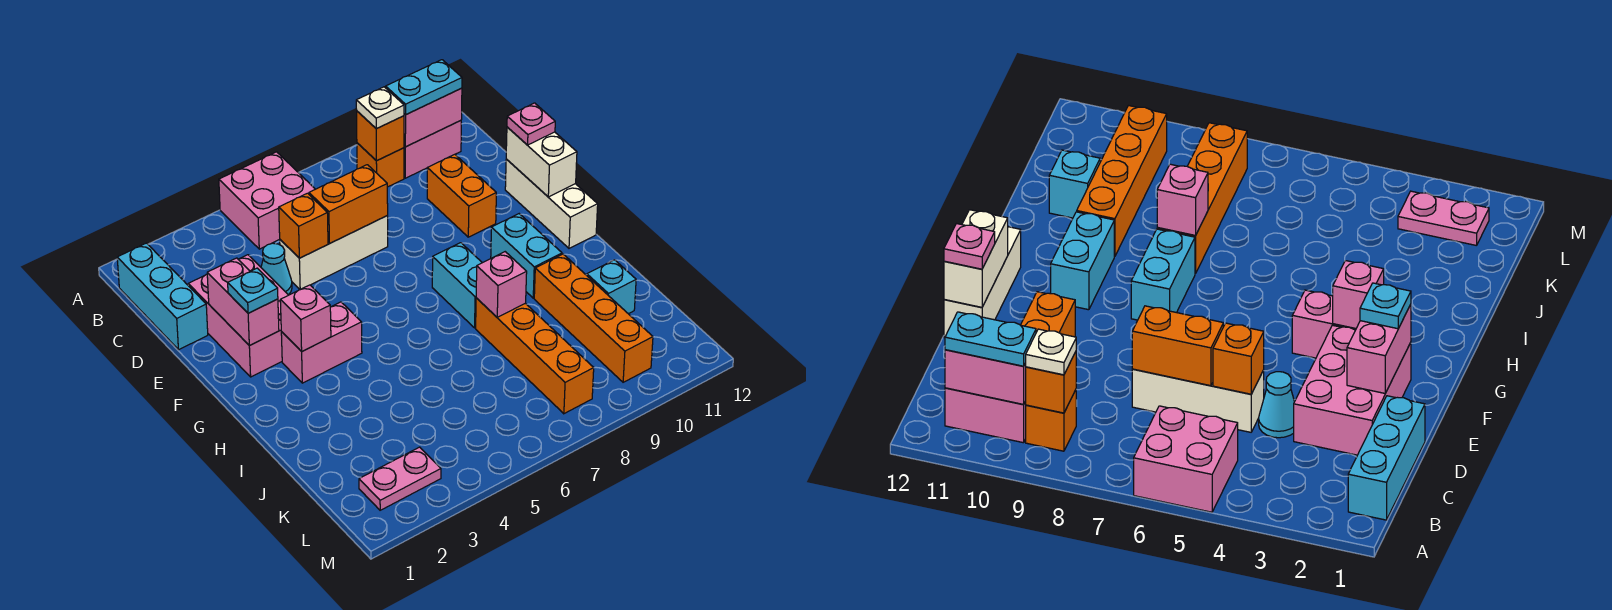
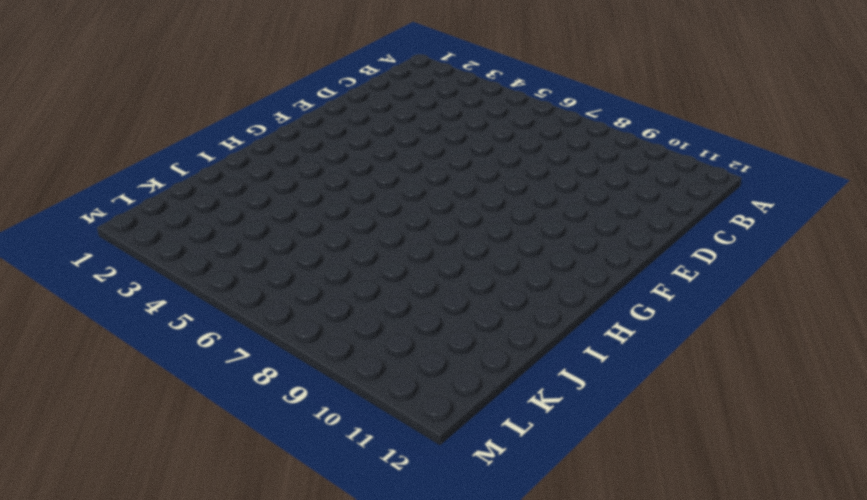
none -> pink 2x2 brick [219,152,315,249]
none -> cyan 1x3 brick [117,243,208,350]
none -> orange 1x1 brick [357,143,404,187]

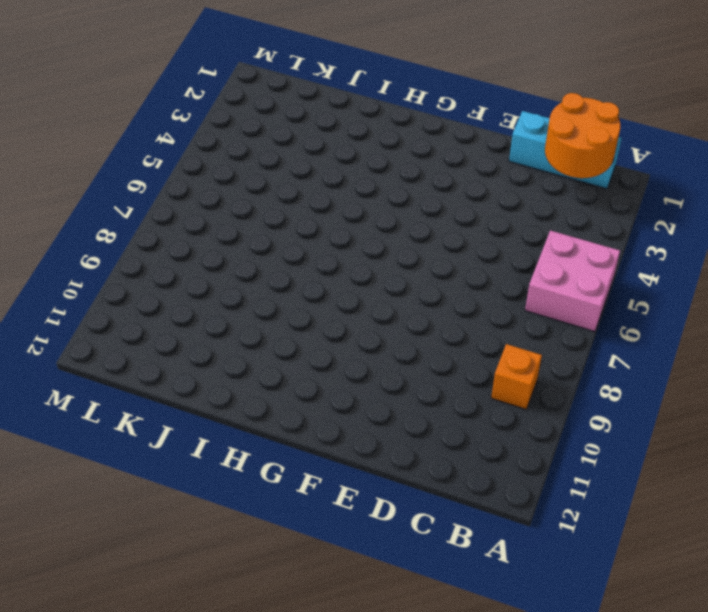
orange 2x2 round brick [545,93,620,178] -> none
none -> pink 1x2 brick [404,121,461,178]
none -> pink 2x3 brick [188,255,288,377]
none -> cyan 1x1 cone [261,243,292,295]

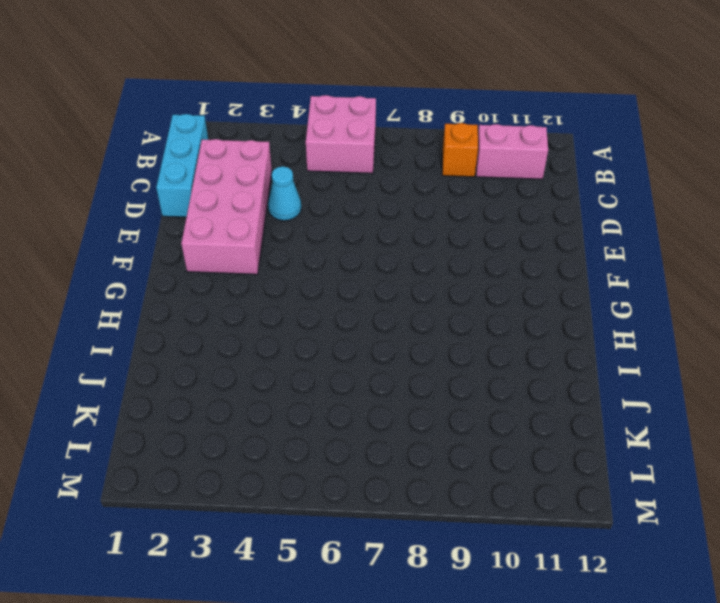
pink 2x4 brick [181,139,272,274] -> pink 2x3 brick [188,255,288,377]
none -> white 1x3 brick [280,216,388,289]
none -> orange 1x2 brick [427,154,496,237]
none -> white 1x3 brick [505,159,598,248]

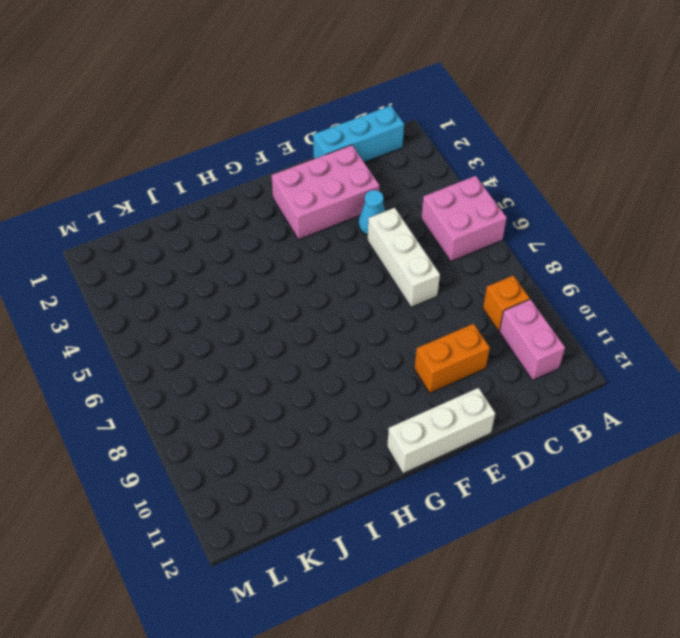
none -> pink 1x2 brick [281,302,362,383]
none -> cyan 1x2 brick [432,243,482,328]
none -> cyan 1x2 brick [491,214,562,298]

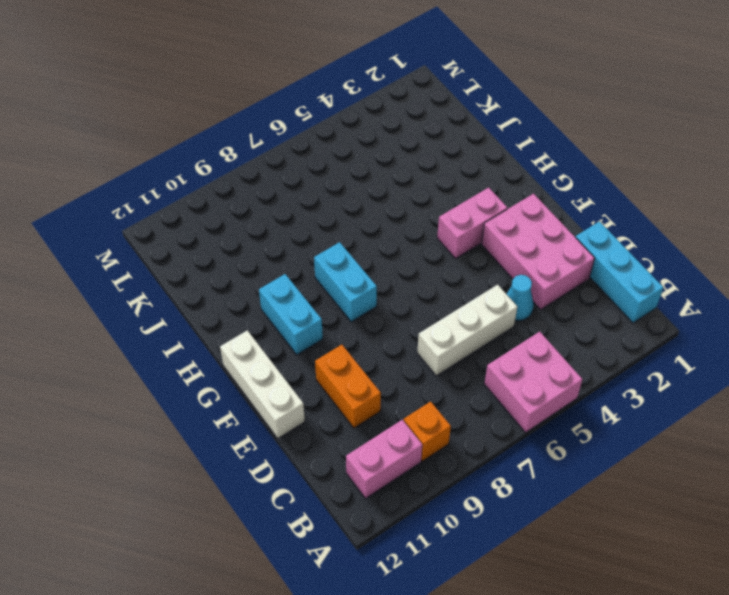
none -> orange 1x4 brick [476,298,594,414]
none -> orange 1x4 brick [534,254,653,382]
none -> cyan 1x1 brick [587,260,636,314]

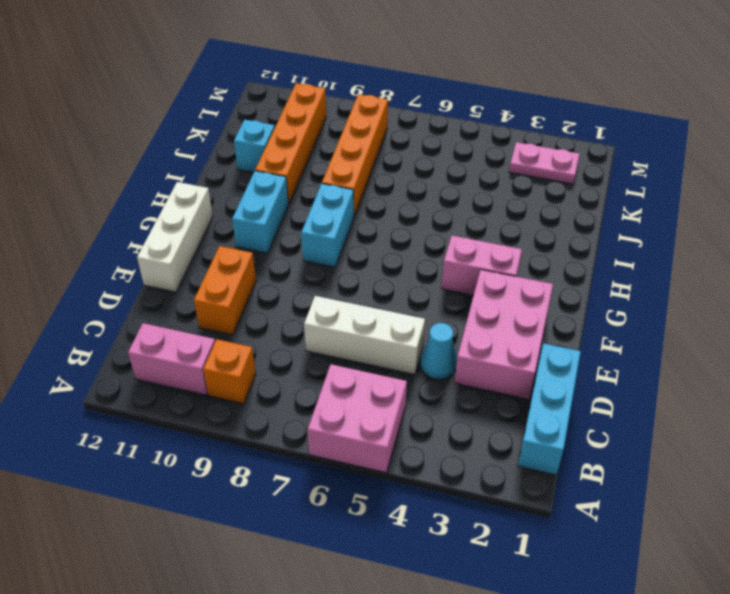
none -> orange 1x1 brick [357,111,404,161]
none -> pink 1x2 brick [404,88,462,147]
none -> orange 1x1 brick [279,193,328,258]

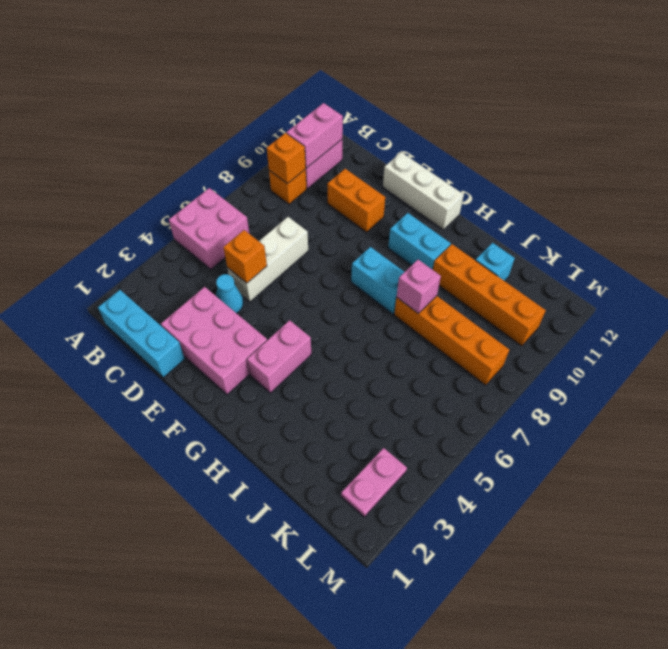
none -> orange 1x2 brick [309,165,388,243]
none -> pink 1x2 brick [207,258,279,346]
none -> white 1x2 brick [506,127,577,197]

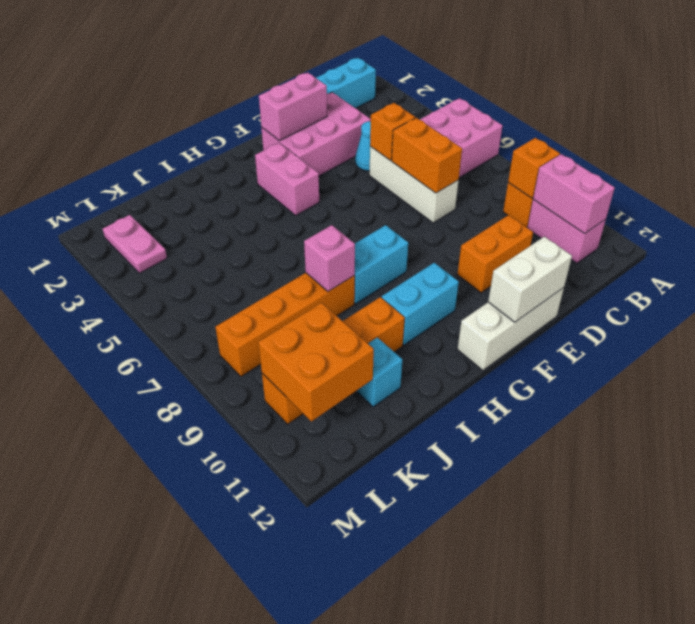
orange 2x2 brick [258,303,374,421] -> none
none -> pink 1x1 brick [280,285,331,352]
none -> white 1x1 plate [356,87,404,129]
none -> cyan 1x2 plate [386,60,462,115]

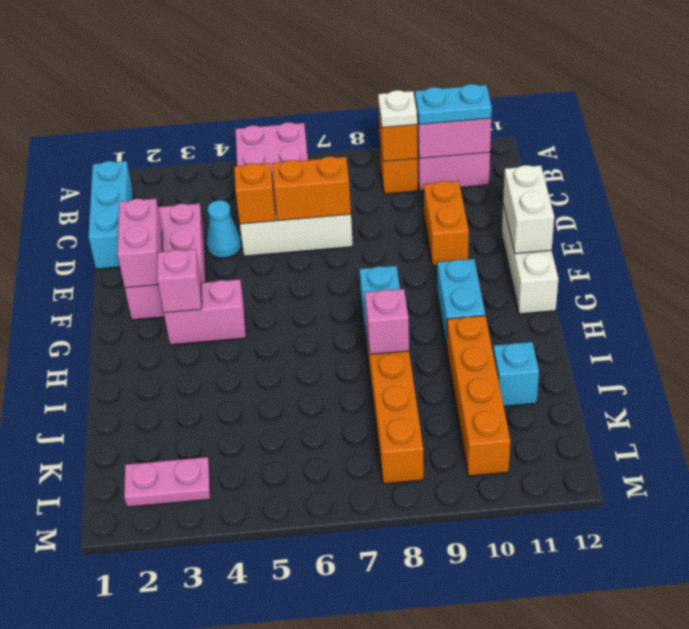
none -> pink 1x1 plate [507,103,555,145]
none -> cyan 1x1 plate [228,268,278,313]

